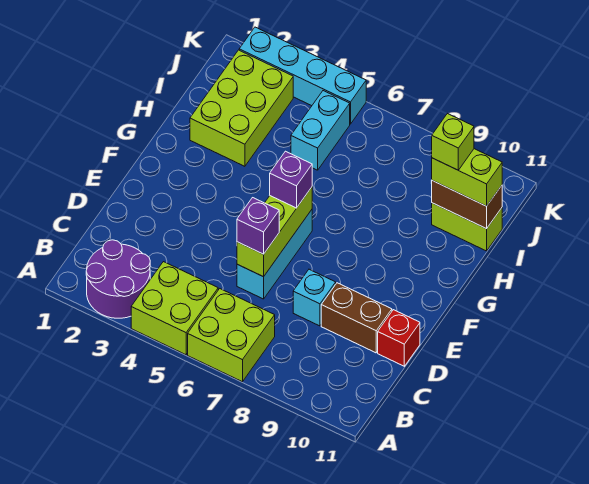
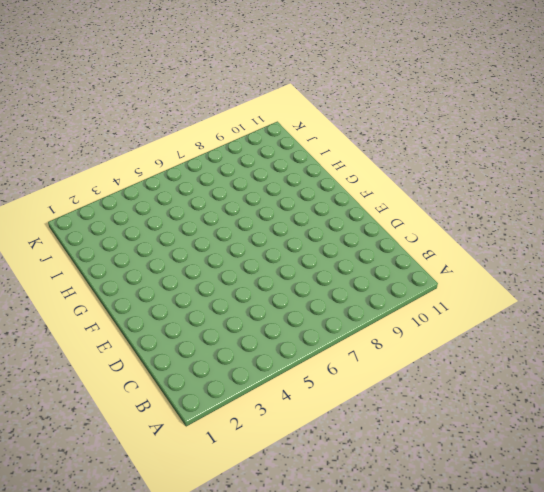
none -> purple 2x2 round brick [86,240,150,318]
none -> lime 2x2 brick [131,262,218,355]
none -> lime 2x2 brick [188,289,275,382]

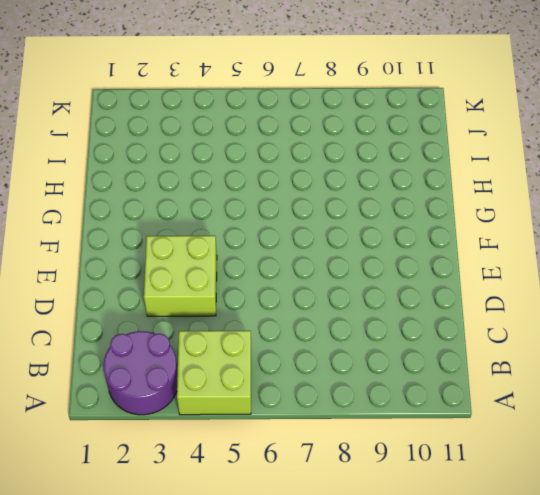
lime 2x2 brick [144,236,217,316] -> lime 2x2 brick moved to [188,289,275,382]
none -> cyan 1x3 brick [237,210,312,299]
none -> cyan 1x1 brick [293,269,336,326]
none -> brown 1x2 brick [321,283,392,353]

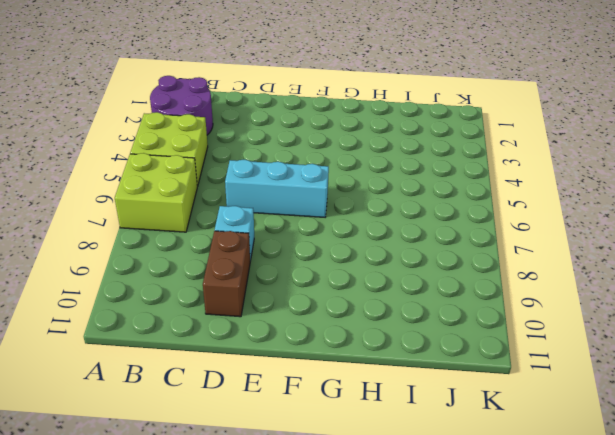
none -> red 1x1 brick [378,310,420,366]
none -> lime 2x3 brick [190,50,293,166]
none -> cyan 1x2 brick [291,91,350,170]

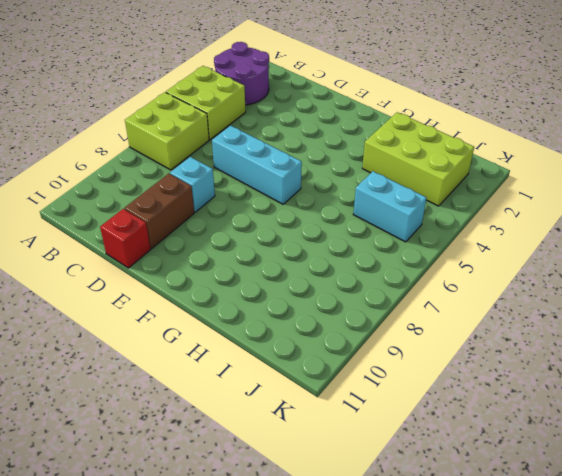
none -> lime 1x2 brick [432,203,502,251]
none -> cyan 1x4 brick [239,27,366,124]
none -> lime 1x3 brick [237,187,312,277]

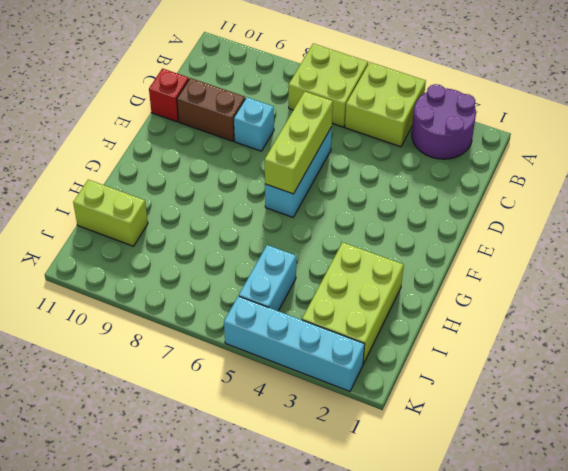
none -> brown 1x2 brick [432,181,502,229]
none -> purple 1x1 brick [237,198,279,254]
none -> purple 1x1 brick [270,151,312,208]

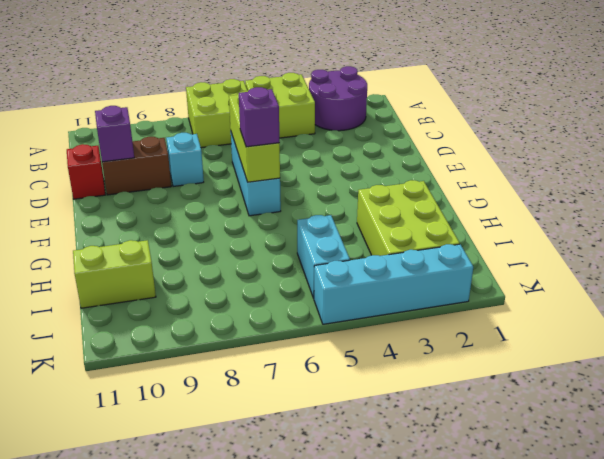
purple 1x1 brick [95,106,134,162] -> purple 1x1 brick moved to [237,198,279,254]
none -> brown 1x2 brick [432,181,502,229]
none -> lime 1x2 brick [432,149,502,206]
none -> lime 1x1 brick [432,114,474,170]

